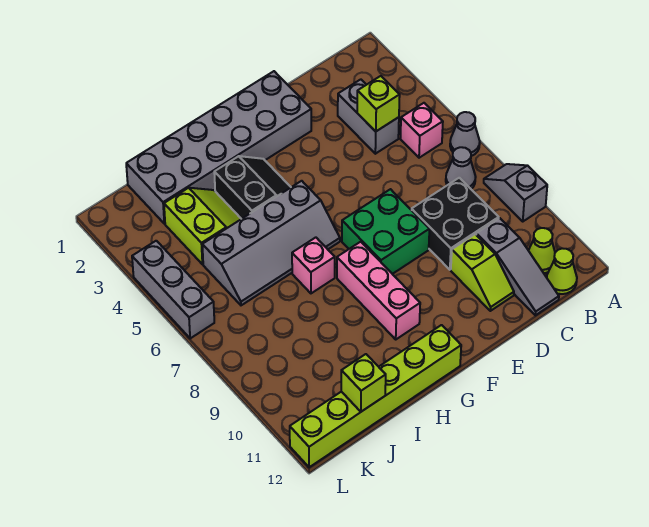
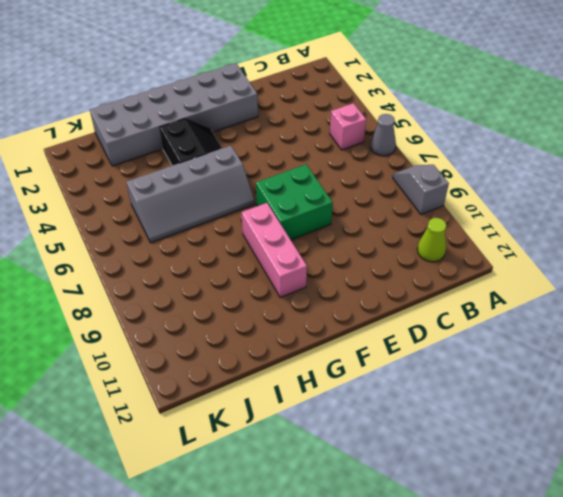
none -> grey 1x1 cone [446,147,476,189]
none -> lime 1x1 cone [547,248,577,294]
none -> grey 1x2 brick [338,79,399,154]

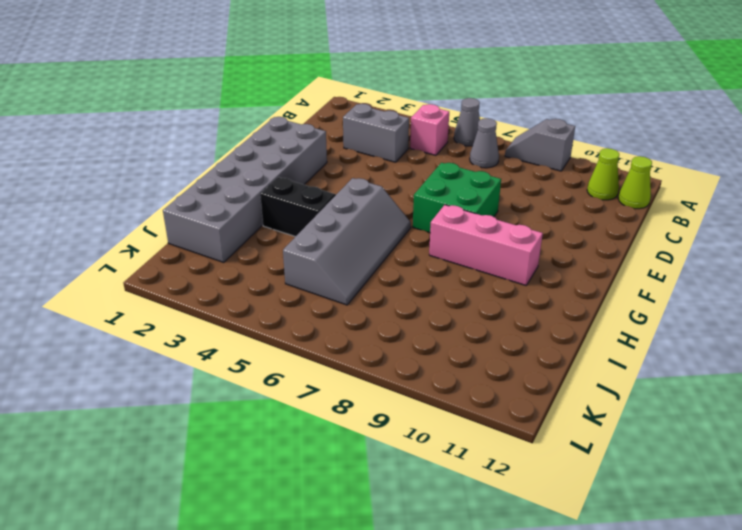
none -> black 2x2 brick [412,178,499,270]
none -> grey 1x3 slope [476,218,559,315]
none -> lime 1x2 slope [451,234,514,311]

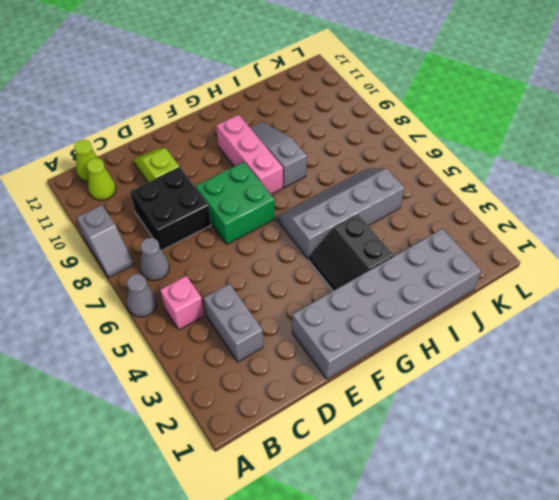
grey 1x3 slope [250,122,307,188] -> grey 1x3 slope moved to [476,218,559,315]
none -> lime 1x6 brick [290,325,461,467]
none -> pink 1x1 brick [292,237,335,293]
none -> lime 2x2 slope [164,188,241,264]

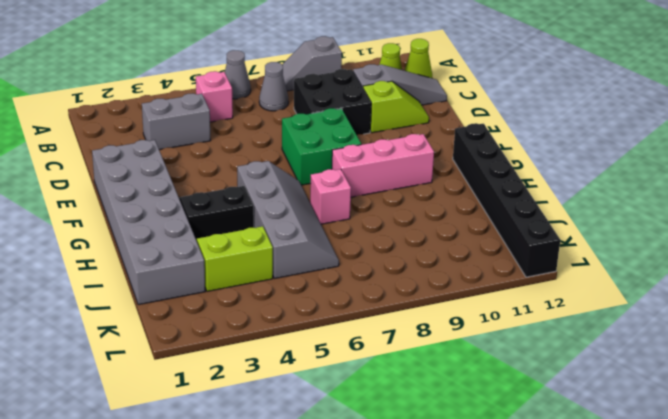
black 1x6 brick [453,123,560,277] -> lime 1x6 brick [290,325,461,467]
none -> grey 1x3 brick [132,241,214,339]
none -> lime 1x1 brick [357,76,400,131]
none -> lime 1x1 brick [341,354,386,412]

